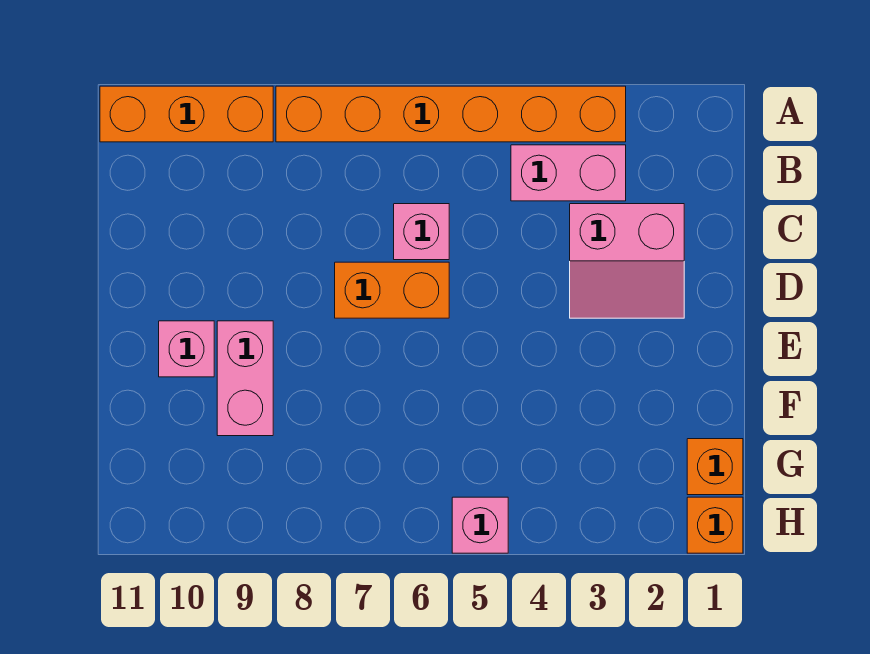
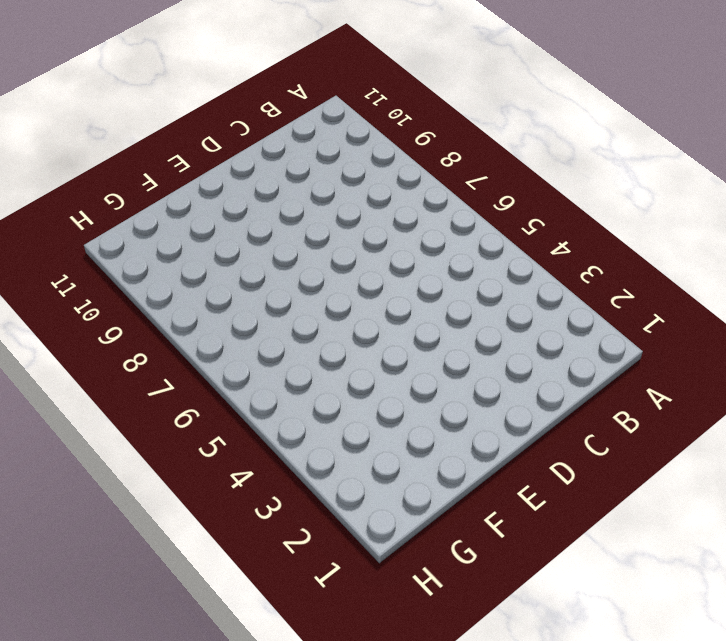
none -> orange 1x6 brick [276,86,626,142]
none -> orange 1x3 brick [100,86,273,142]

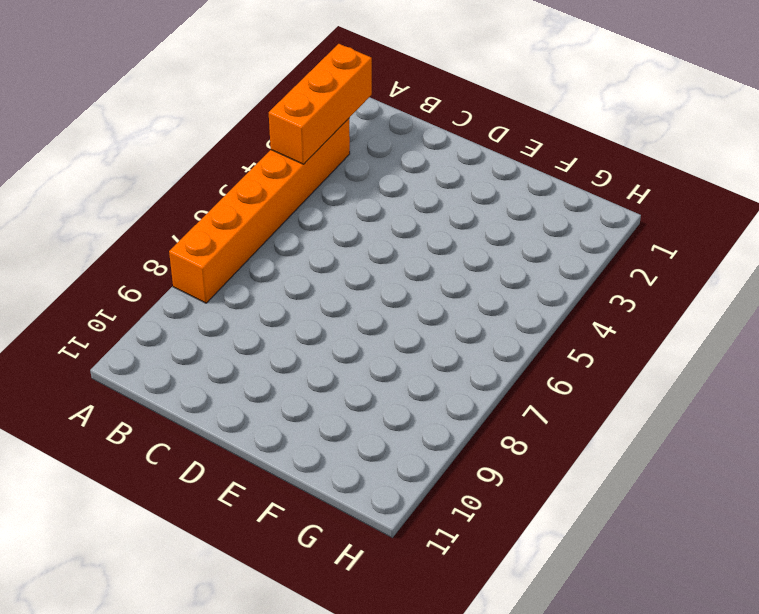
orange 1x3 brick [269,44,372,164] -> orange 1x3 brick moved to [100,86,273,142]
none -> pink 1x2 brick [511,145,626,201]
none -> pink 2x2 slope [570,204,684,318]

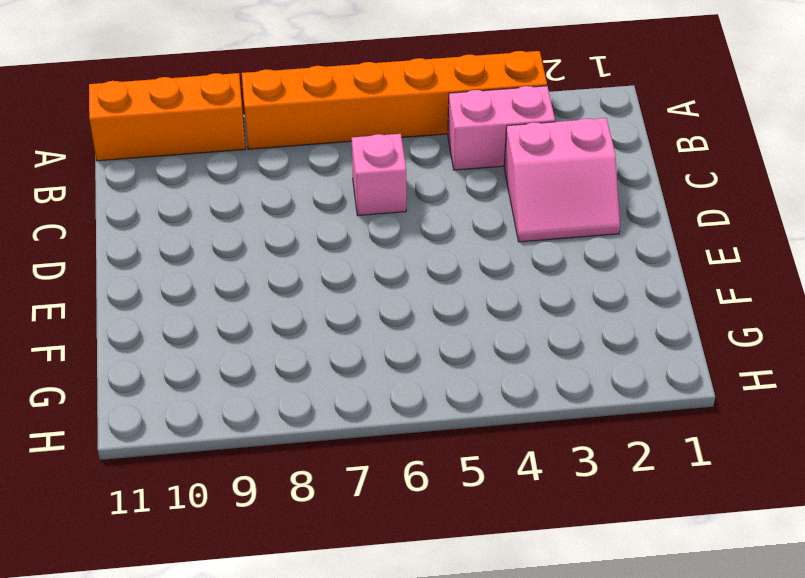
none -> orange 1x2 brick [335,262,449,318]
none -> pink 1x2 brick [217,321,273,436]

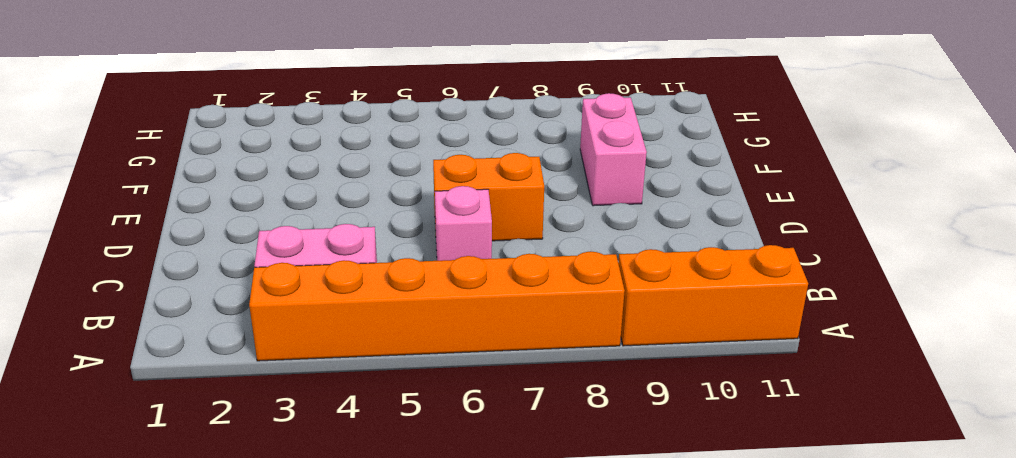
none -> pink 2x2 slope [570,204,684,318]
none -> pink 1x1 brick [159,321,214,377]

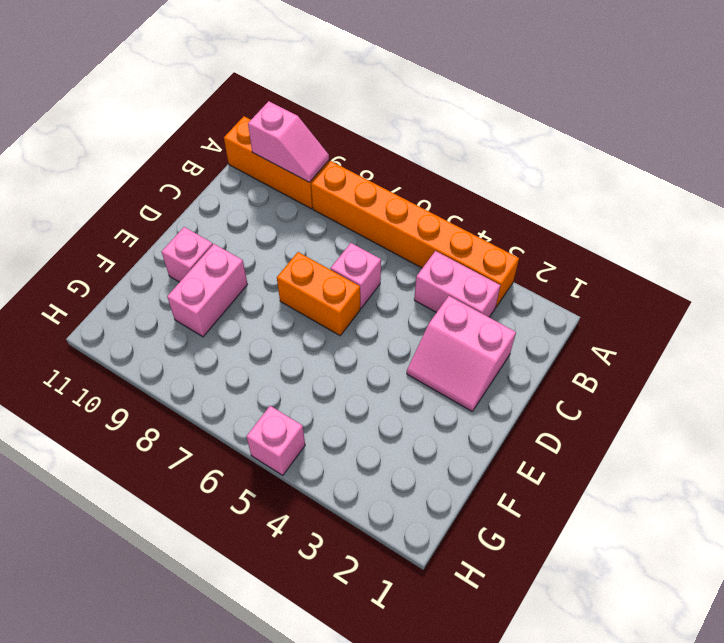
pink 1x2 slope [248,101,329,182] -> none
none -> orange 1x1 brick [687,439,743,495]
none -> orange 1x1 brick [687,497,743,553]

